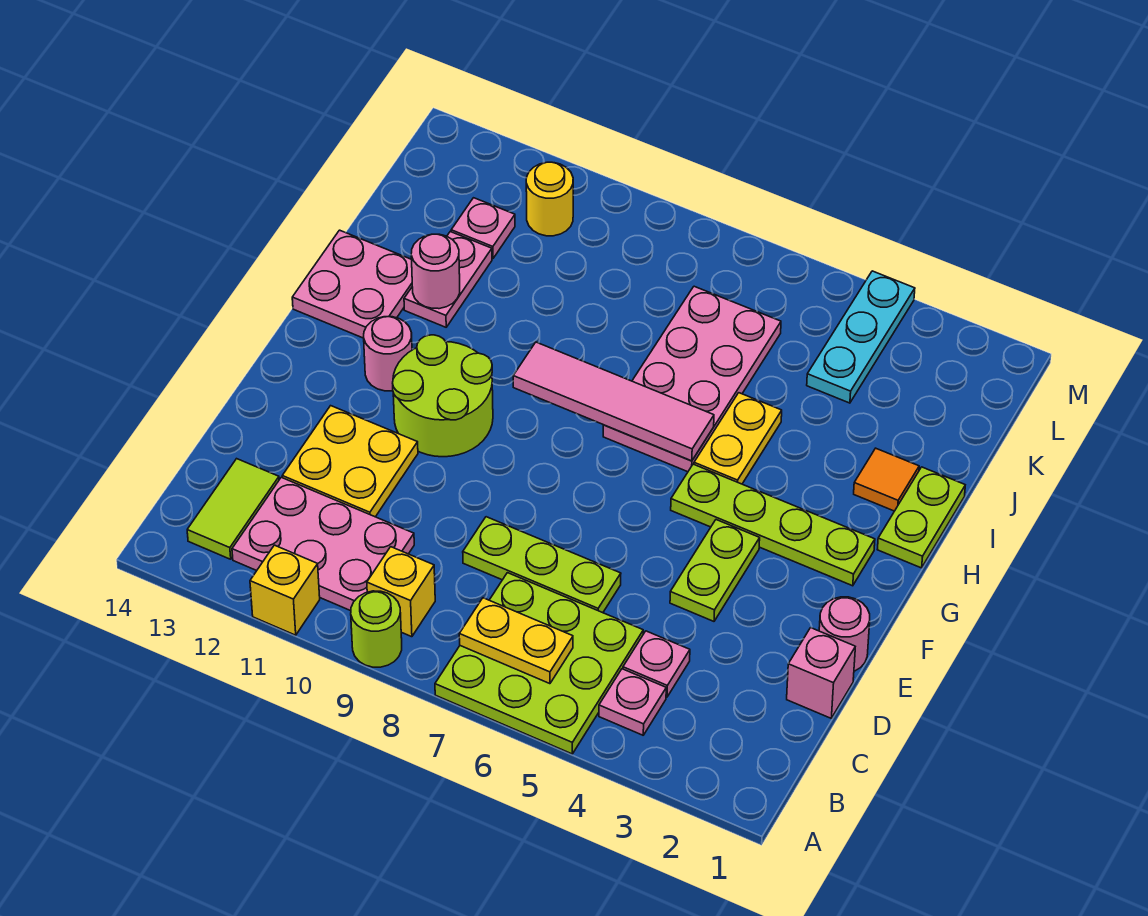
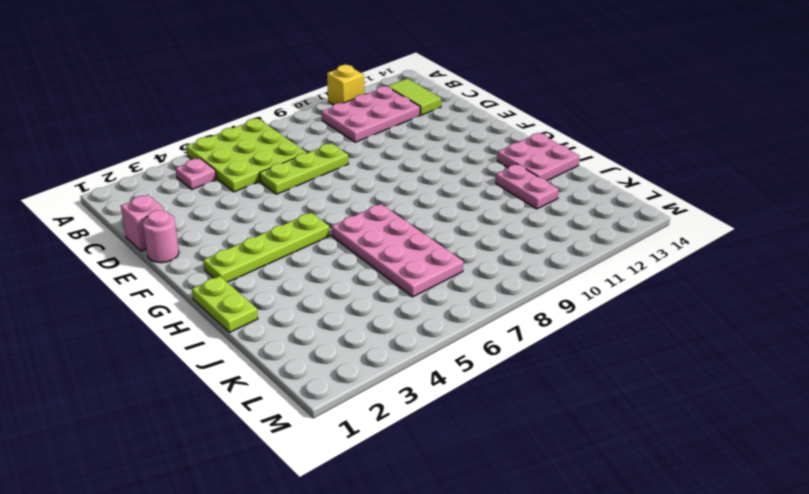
none -> lime 1x1 round brick [351,591,402,667]
none -> yellow 1x1 brick [367,547,435,637]
none -> pink 1x1 plate [623,631,690,697]

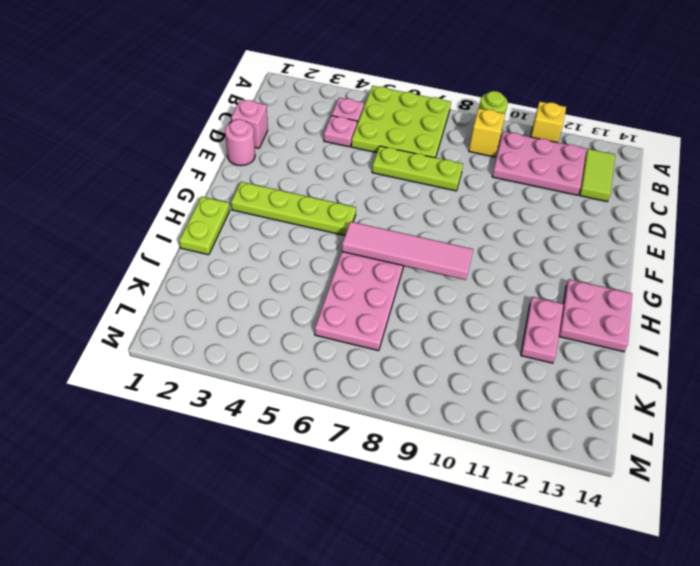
none -> yellow 2x2 plate [282,406,418,517]
none -> lime 1x2 plate [670,520,760,621]
none -> lime 2x2 round brick [393,335,493,457]

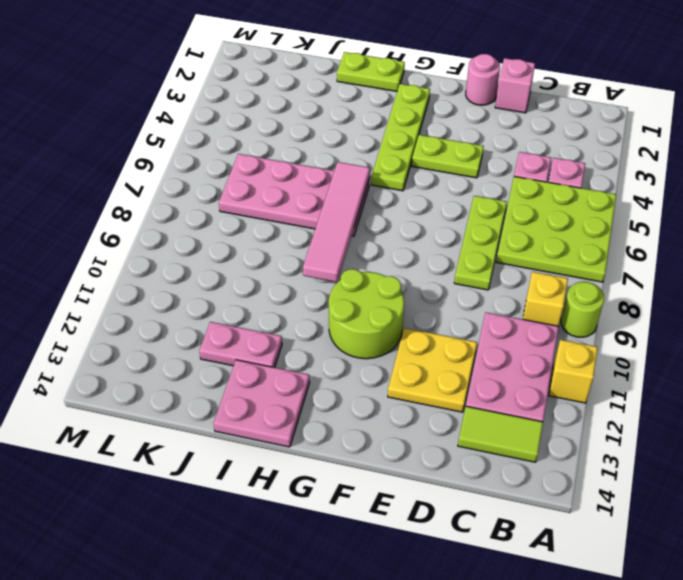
none -> pink 1x1 round brick [364,317,412,391]
none -> yellow 1x2 plate [694,393,782,484]
none -> orange 1x1 tile [854,448,919,511]

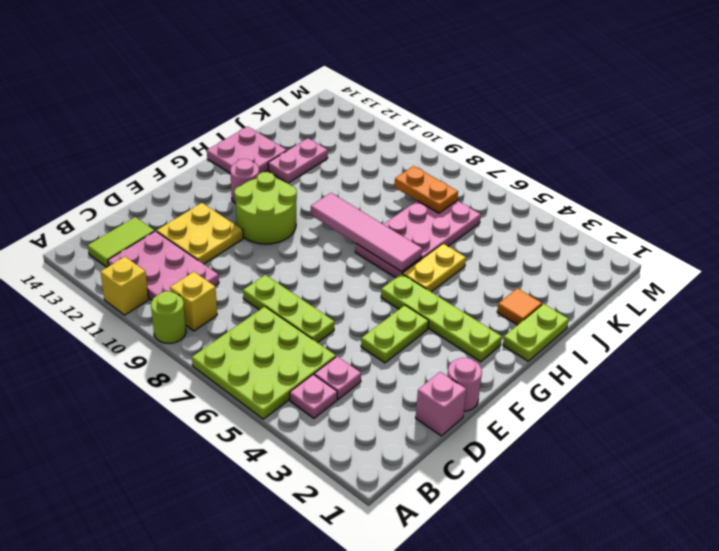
orange 1x2 plate [394,166,458,213] -> none
none -> cyan 1x3 plate [807,271,915,403]
none -> pink 1x1 plate [451,198,515,259]
none -> yellow 1x1 round brick [526,162,573,236]

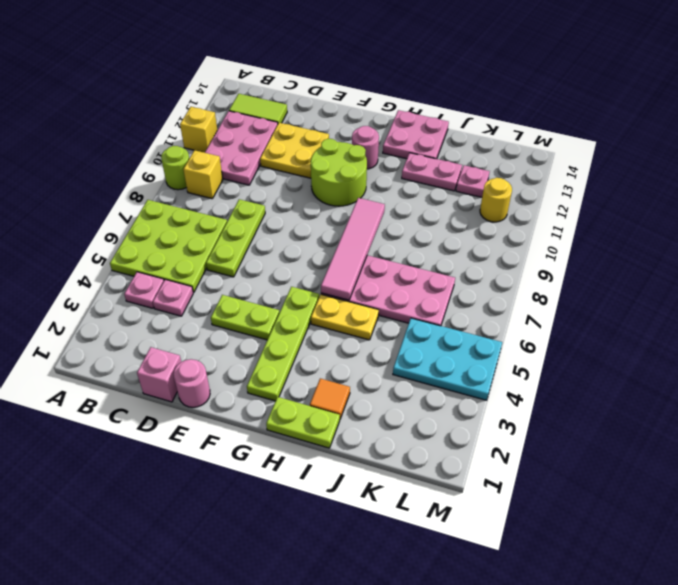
cyan 2x3 plate [393,318,502,400] -> cyan 1x3 plate [807,271,915,403]
none -> yellow 1x2 plate [459,598,573,684]
none -> pink 1x1 round brick [411,234,460,309]

